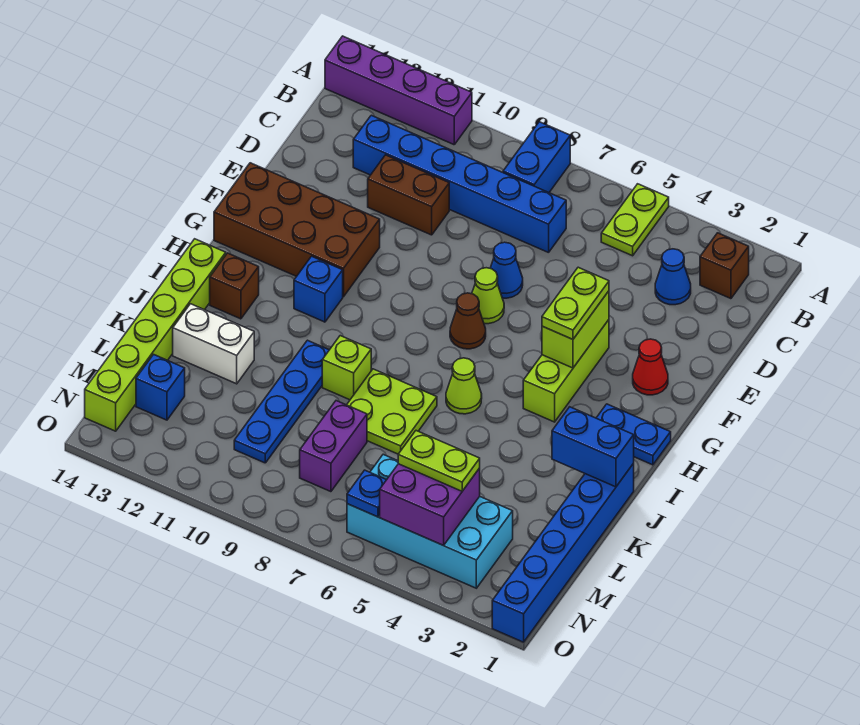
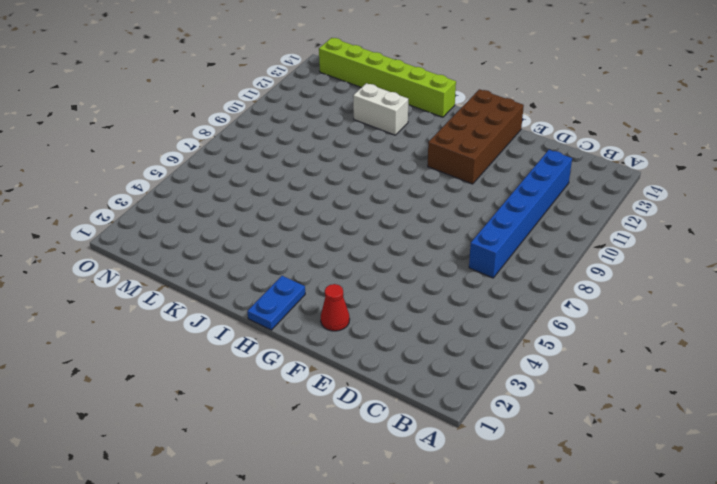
white 1x2 brick [353,83,408,135] -> white 1x2 brick turned to [173,304,254,384]
none -> lime 1x2 plate [601,184,669,256]
none -> blue 1x2 brick [503,122,570,192]
none -> purple 1x4 brick [325,36,472,145]
none -> brown 1x1 brick [700,233,749,299]

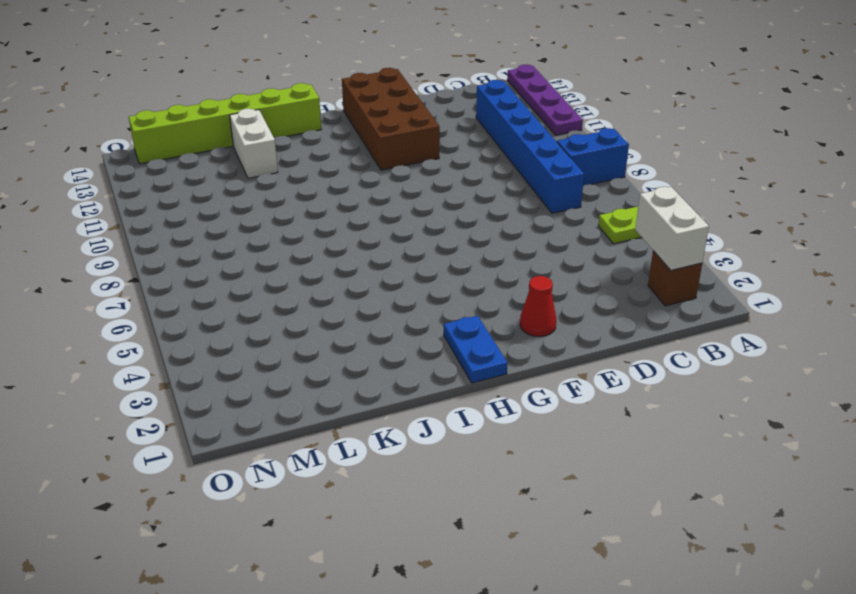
purple 1x4 plate [507,65,583,135] -> purple 1x4 brick [325,36,472,145]
white 1x2 brick [635,187,709,270] -> none
none -> blue 1x1 cone [655,249,691,305]
none -> brown 1x2 brick [368,155,449,235]
none -> blue 1x1 cone [490,242,523,298]
none -> lime 1x3 brick [523,320,609,422]

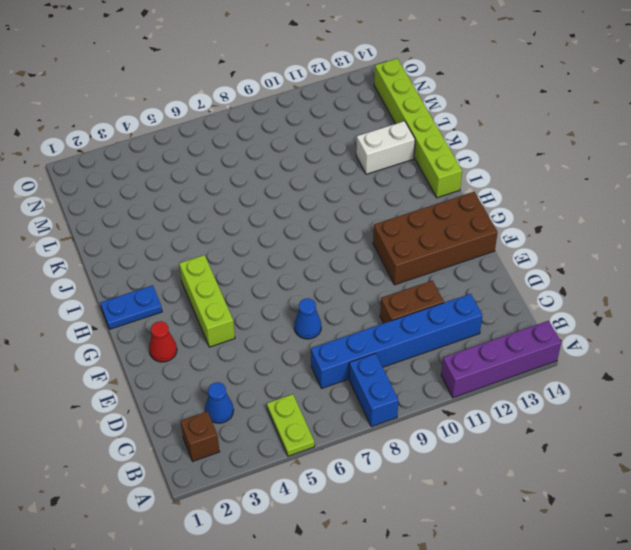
none -> lime 1x1 cone [472,268,504,324]
none -> brown 1x1 cone [450,293,486,349]
none -> blue 1x1 brick [294,256,343,322]
none -> lime 1x1 cone [446,358,482,414]

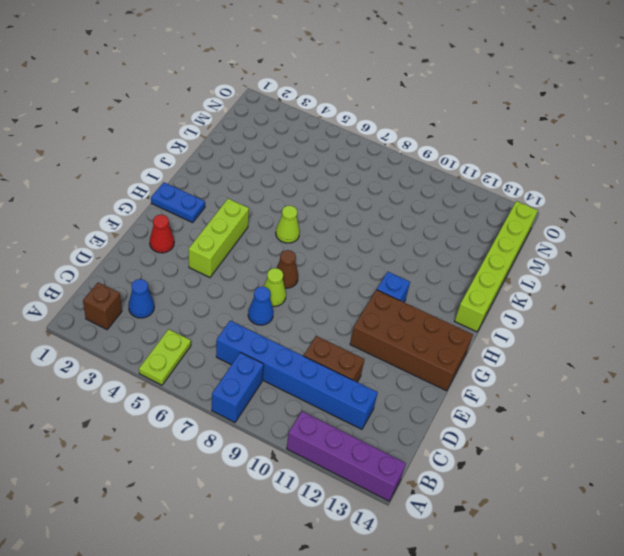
none -> brown 1x1 brick [210,253,259,319]
none -> blue 1x6 brick [492,464,634,642]
none -> lime 2x2 plate [347,369,437,454]
none -> lime 1x1 brick [322,336,371,400]

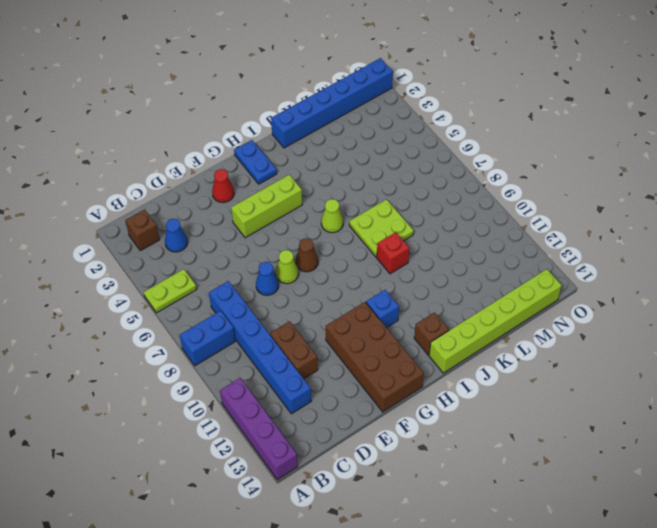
red 1x1 brick [377,232,409,274] -> lime 1x1 brick [322,336,371,400]
none -> blue 1x4 plate [234,340,329,463]
none -> white 1x2 brick [173,304,254,384]
none -> purple 1x2 brick [300,401,367,492]
none -> cyan 2x4 brick [347,454,513,588]

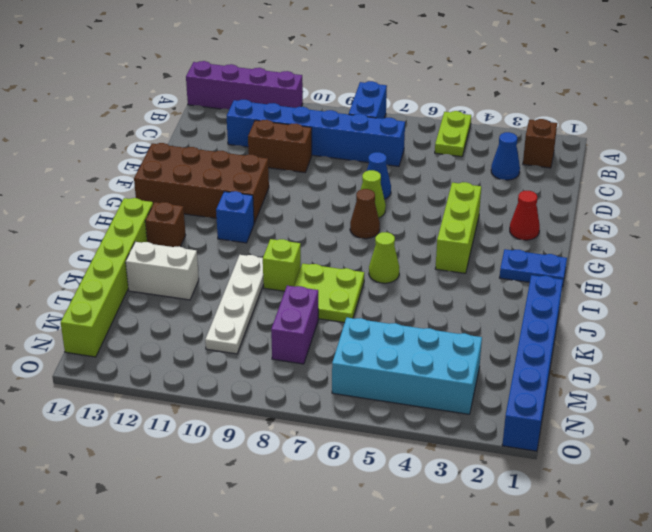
white 1x4 plate [205,255,264,354] -> blue 1x4 plate [234,340,329,463]
none -> blue 1x1 brick [136,354,185,420]
none -> lime 1x2 brick [542,291,609,368]
none -> blue 1x2 brick [552,407,634,487]
none -> purple 2x2 brick [380,464,480,545]

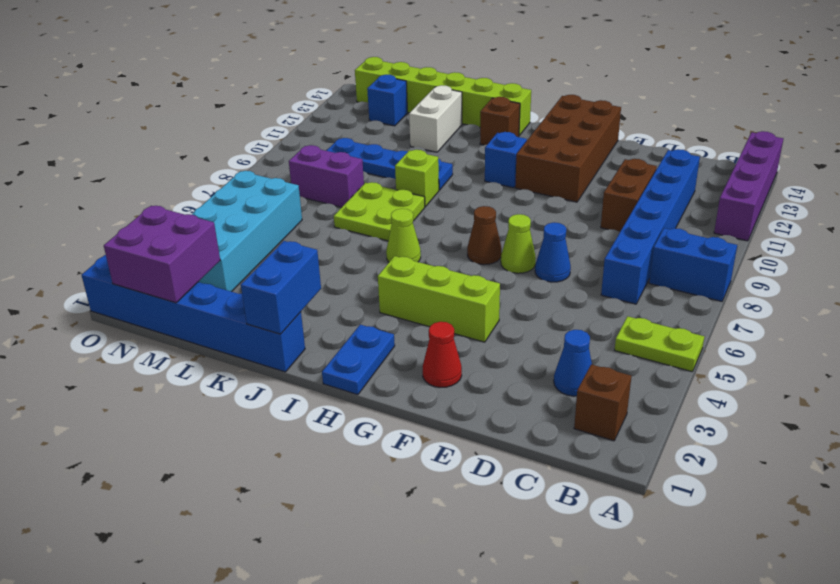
purple 2x2 brick [104,206,220,303] -> purple 2x2 brick moved to [380,464,480,545]
none -> lime 1x2 brick [542,291,609,368]
none -> blue 1x1 plate [347,470,386,517]
none -> lime 1x2 plate [542,267,609,339]
none -> lime 1x2 plate [398,431,480,491]

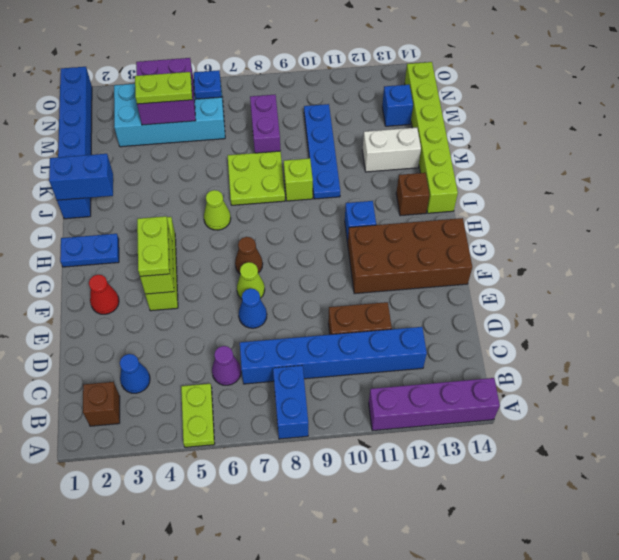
purple 1x1 cone [212,346,241,385] -> none

